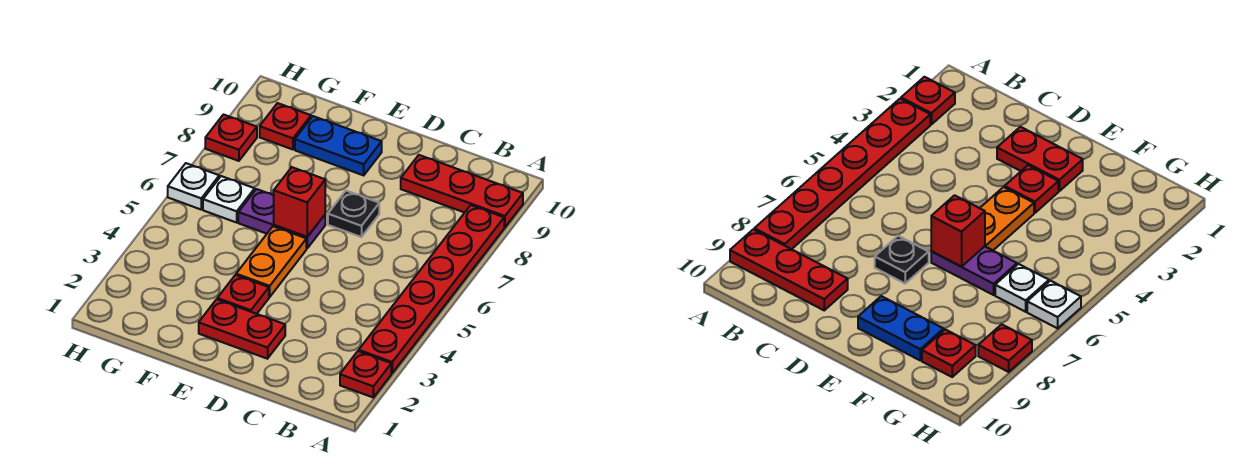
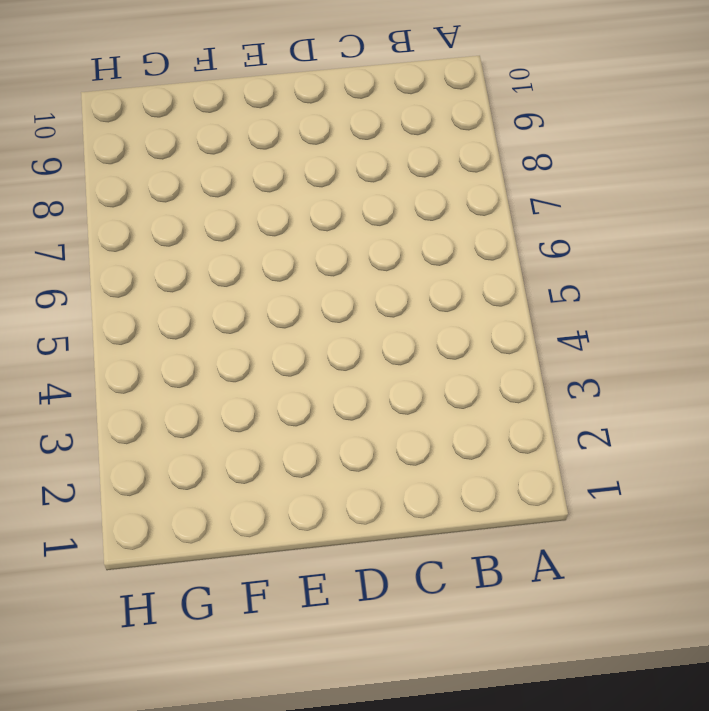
none -> red 1x1 plate [340,351,391,397]
none -> red 1x6 plate [359,205,504,373]
none -> red 1x3 plate [401,155,523,227]

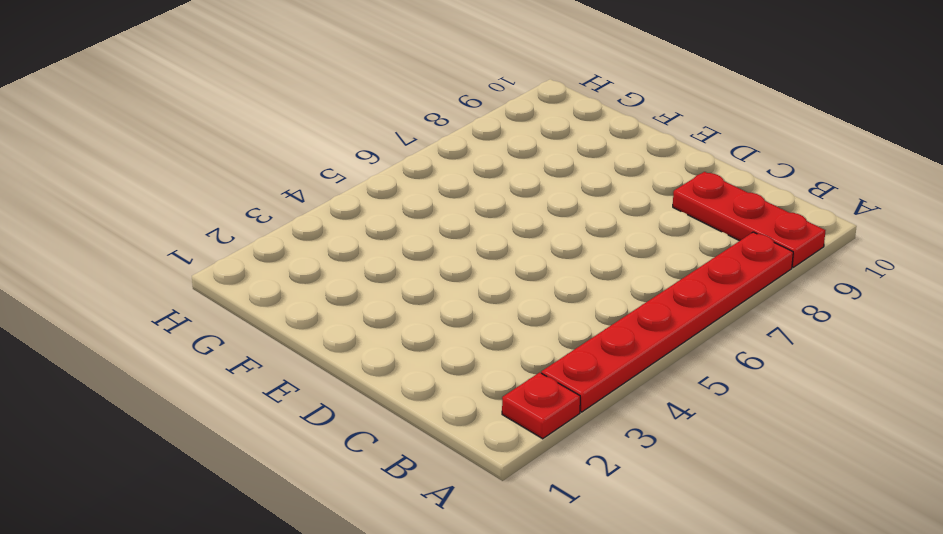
none -> red 1x2 plate [199,299,285,359]
none -> black 1x1 plate [328,191,379,237]
none -> red 1x1 plate [217,275,269,314]

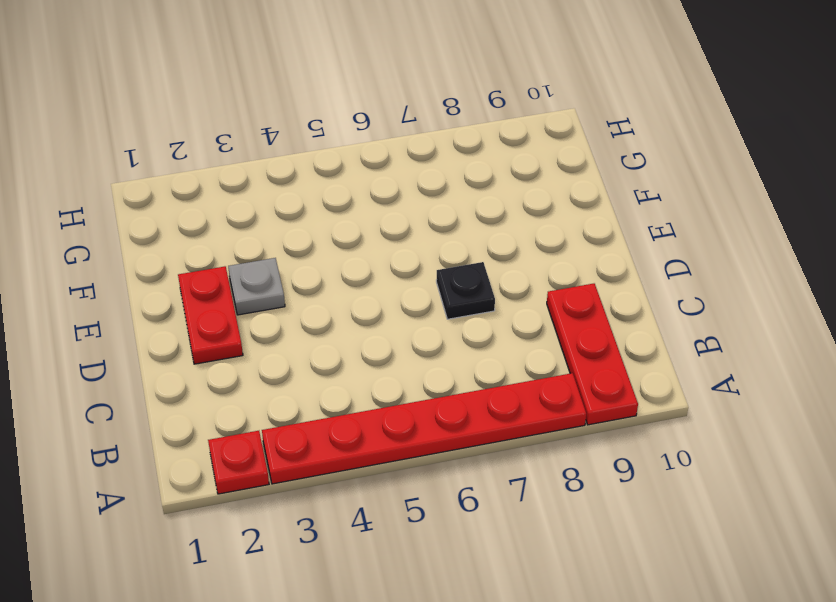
grey 1x1 plate [228,258,285,315] -> red 1x1 plate [217,275,269,314]
none -> orange 1x2 plate [236,226,306,297]
none -> purple 1x2 plate [238,189,325,248]
none -> blue 1x2 plate [295,116,382,175]

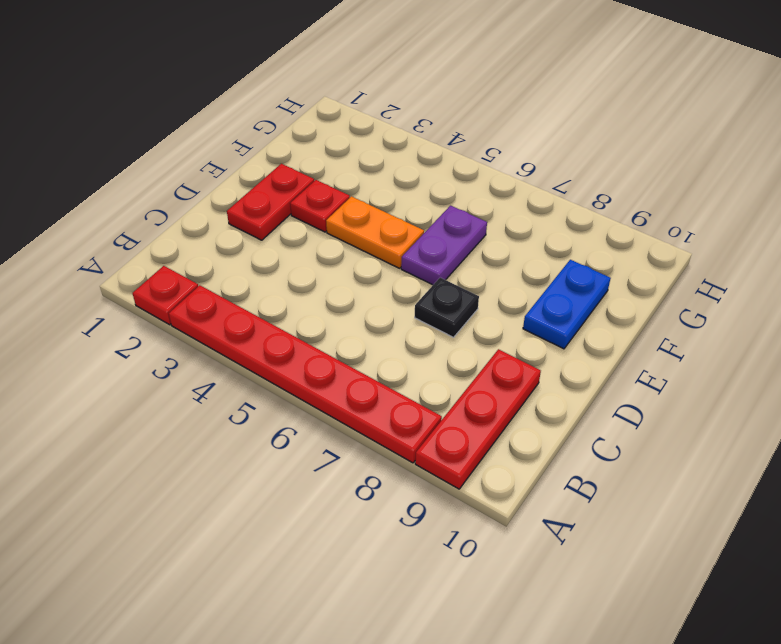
none -> white 1x1 plate [203,176,255,222]
none -> red 1x1 plate [260,103,311,149]
none -> white 1x1 plate [168,163,219,209]

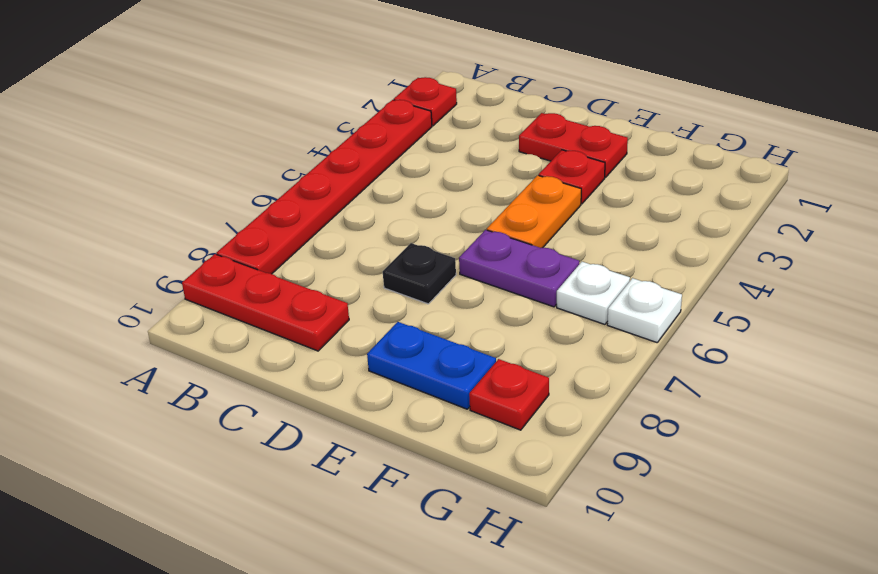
none -> red 1x1 plate [205,115,257,161]
none -> red 1x1 brick [273,167,325,237]

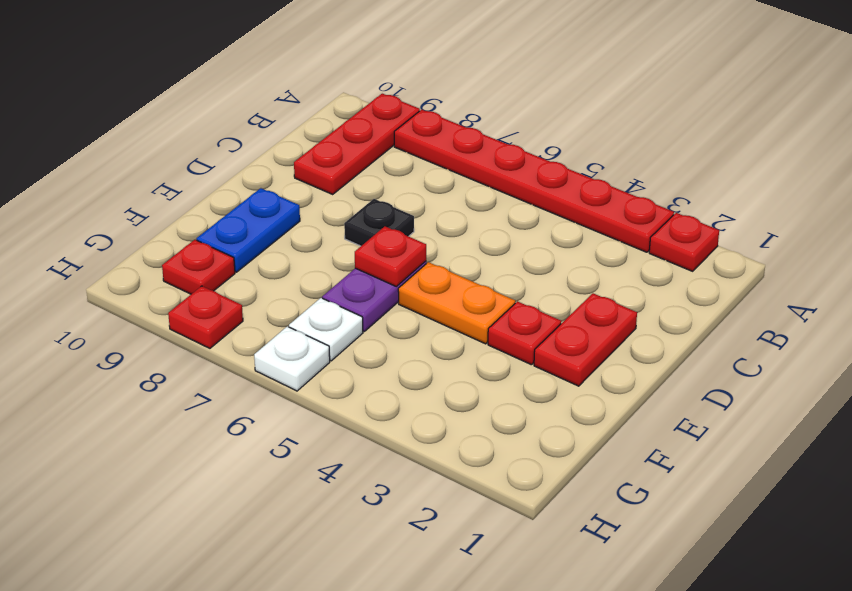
red 1x1 plate [355,226,426,287] -> red 1x1 brick [273,167,325,237]

